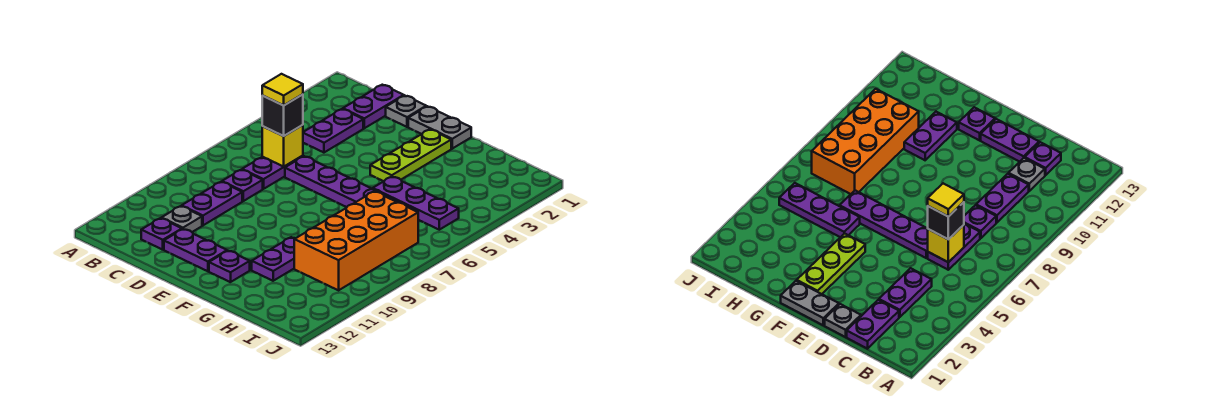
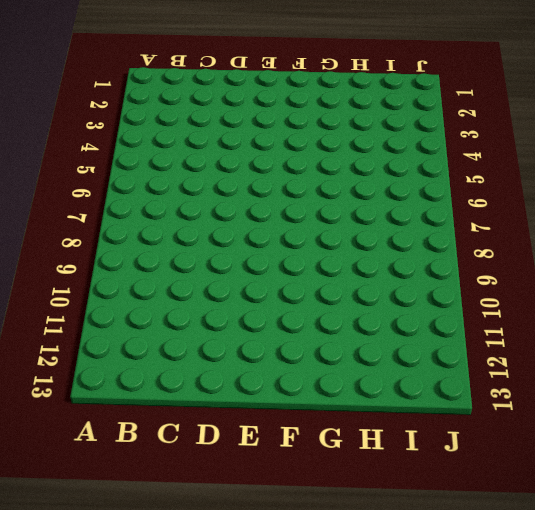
none -> purple 1x2 plate [343,85,404,128]
none -> purple 1x2 plate [303,109,363,152]
none -> purple 1x2 plate [242,156,303,189]

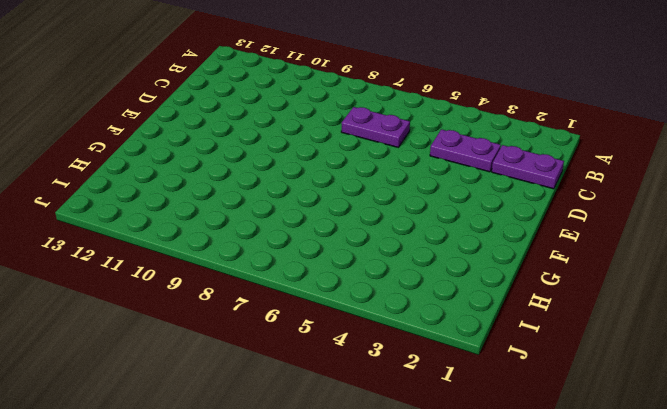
none -> purple 1x1 plate [222,170,263,201]
none -> purple 1x2 plate [182,182,242,225]
none -> grey 1x1 plate [161,206,202,232]

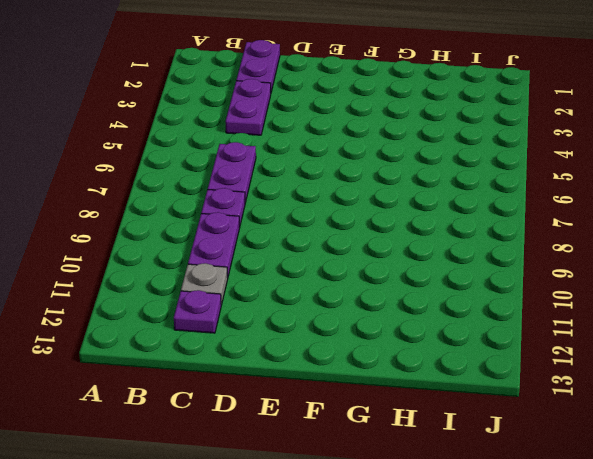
none -> grey 1x1 plate [386,96,426,127]
none -> purple 1x4 plate [285,156,393,207]
none -> purple 1x2 plate [164,229,227,271]

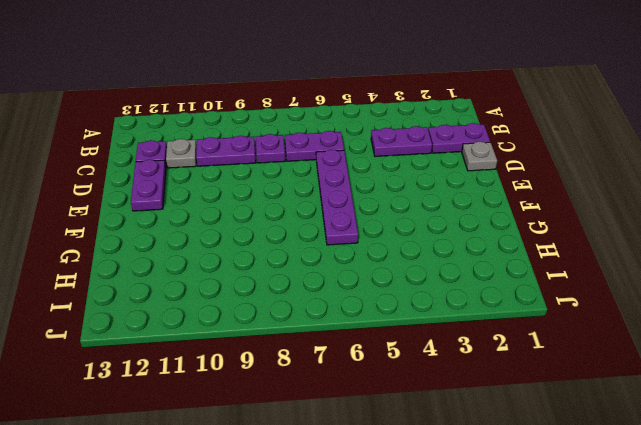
none -> grey 1x2 plate [408,106,471,149]
none -> lime 1x3 plate [370,129,451,181]
none -> purple 1x1 plate [209,251,250,282]

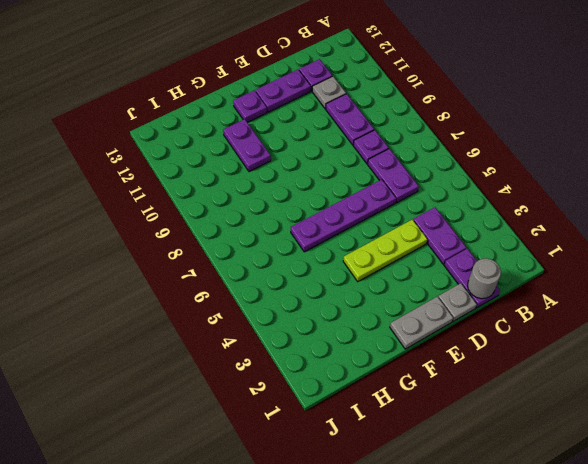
grey 1x1 round brick [468,258,501,299] -> none
lime 1x3 plate [343,219,427,281] -> lime 1x3 plate turned to [370,129,451,181]
none -> purple 1x3 plate [373,177,459,230]
none -> orange 2x4 brick [294,191,418,290]
none -> yellow 1x1 brick [262,125,303,167]

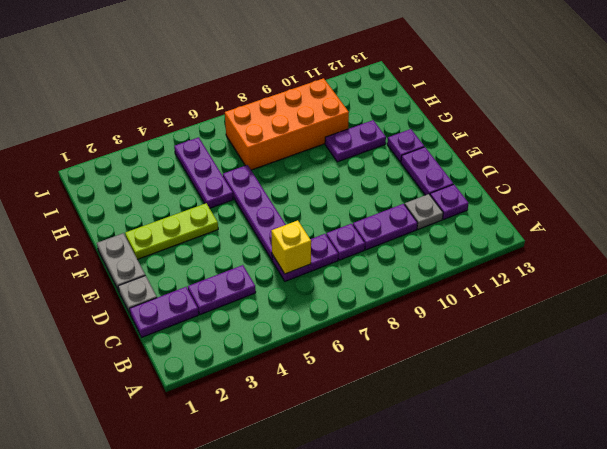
none -> black 1x1 brick [262,94,303,136]
none -> yellow 1x1 tile [262,74,303,105]

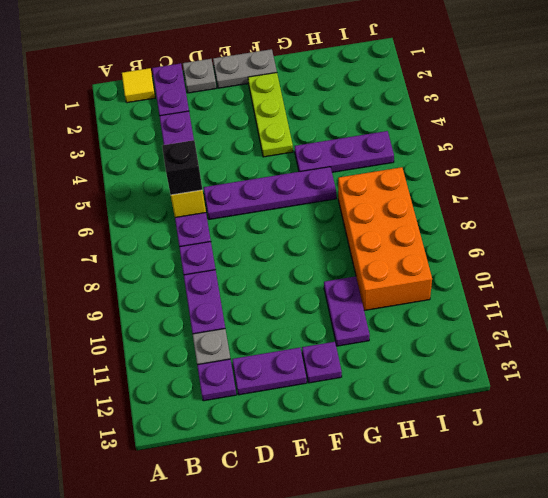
yellow 1x1 tile [122,68,155,103] -> yellow 1x1 tile moved to [262,74,303,105]

